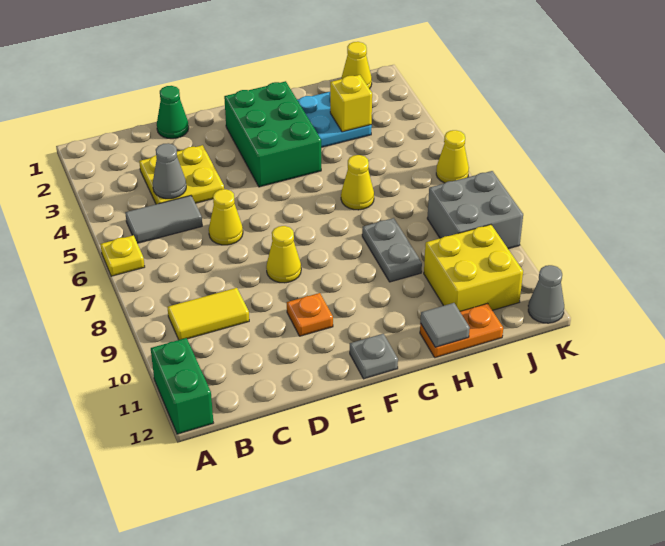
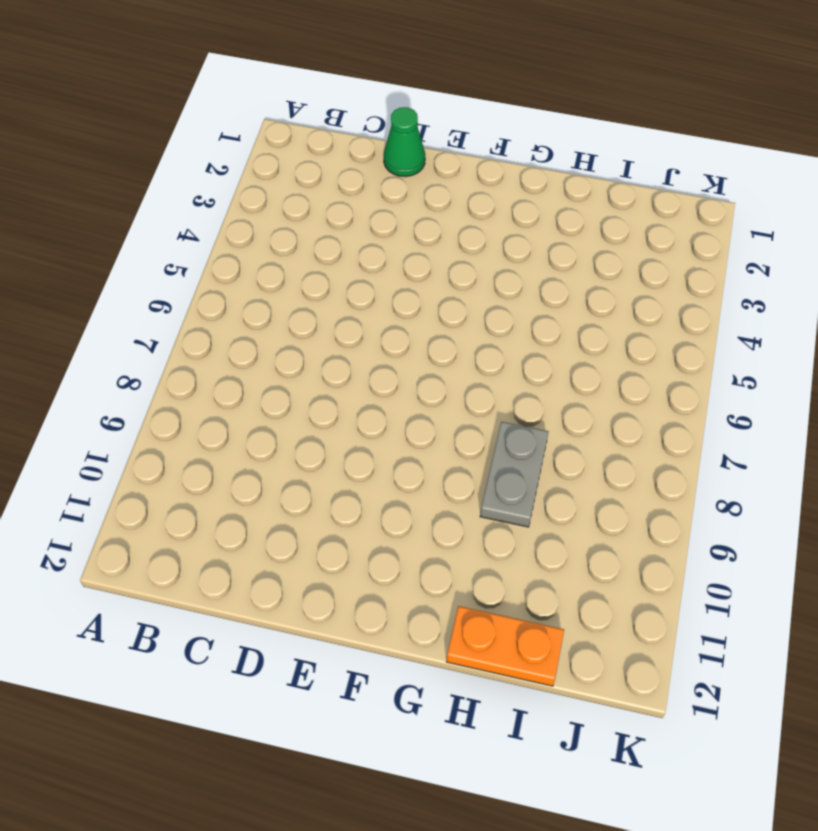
none -> yellow 1x1 plate [101,235,145,276]
none -> green 1x2 brick [151,338,213,434]
none -> grey 1x2 tile [125,196,202,243]

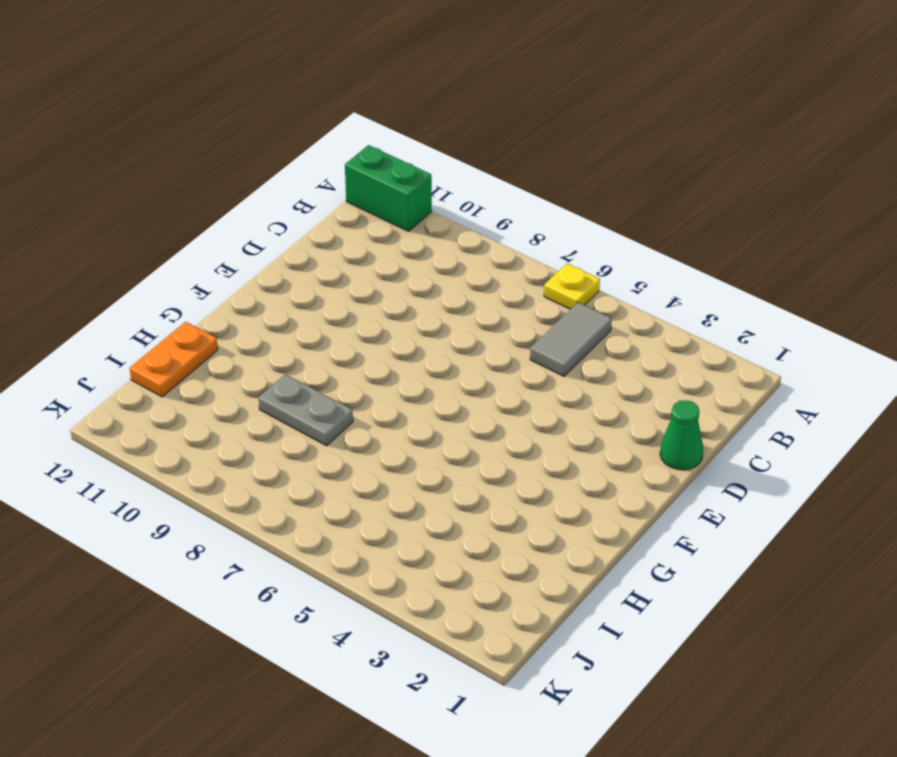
none -> yellow 1x2 tile [167,288,249,340]
none -> yellow 2x2 plate [139,145,224,204]
none -> yellow 1x1 cone [209,189,243,245]

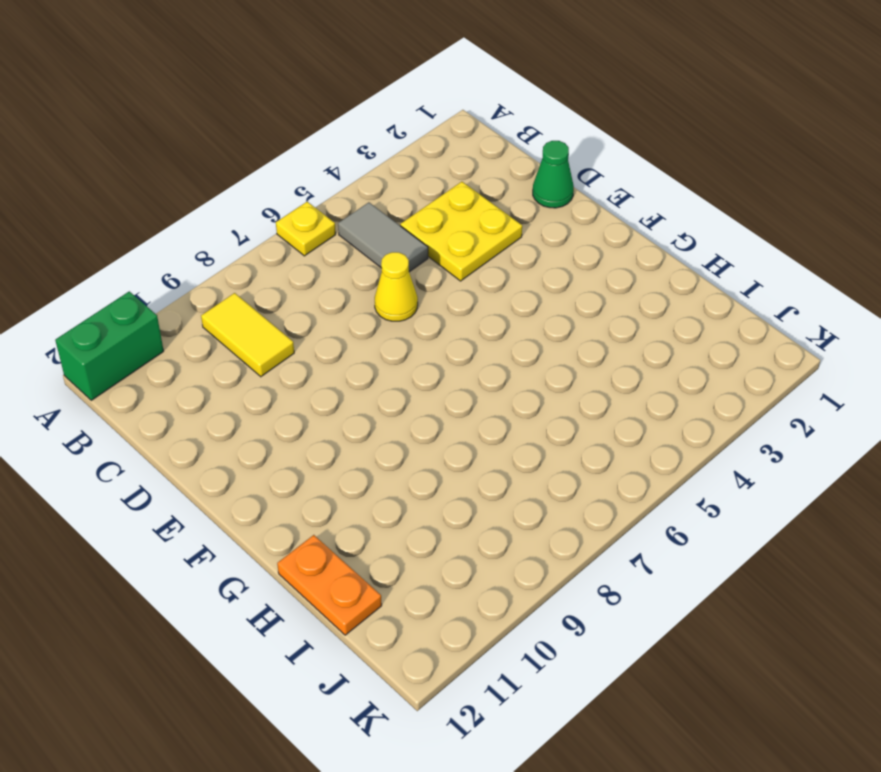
none -> yellow 1x1 cone [266,226,301,283]
none -> orange 1x1 plate [287,293,333,336]
none -> green 2x3 brick [224,81,321,187]

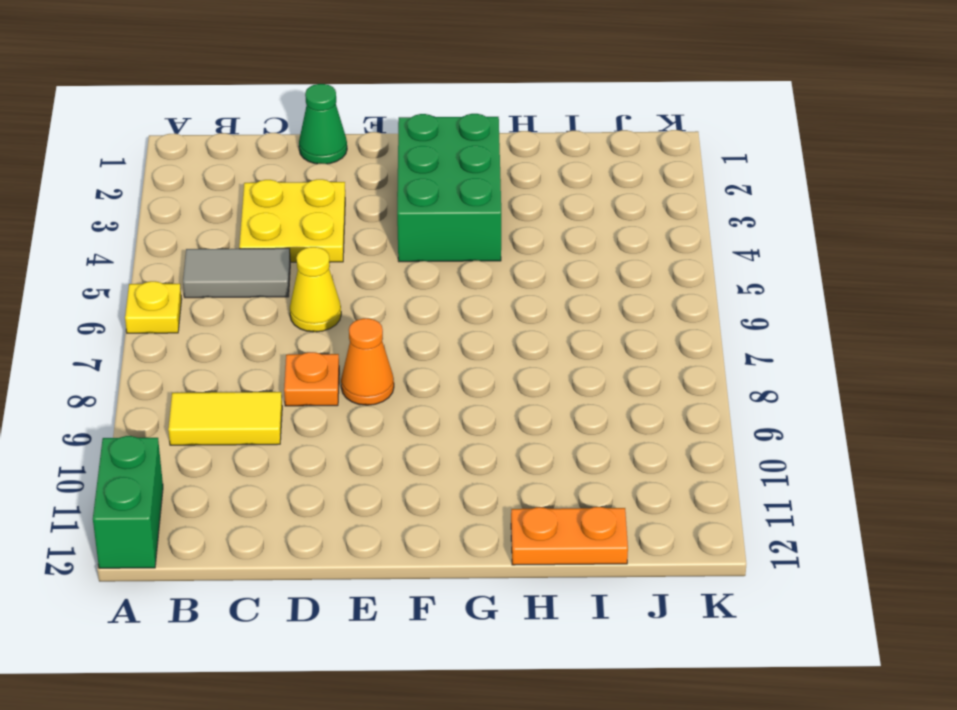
orange 1x1 plate [284,352,339,406] -> orange 1x1 plate moved to [287,293,333,336]
orange 1x1 cone [341,318,394,405] -> yellow 1x1 cone [266,226,301,283]
none -> grey 1x1 plate [350,334,398,379]
none -> cyan 2x2 plate [297,92,372,147]
none -> yellow 1x1 cone [341,155,374,210]

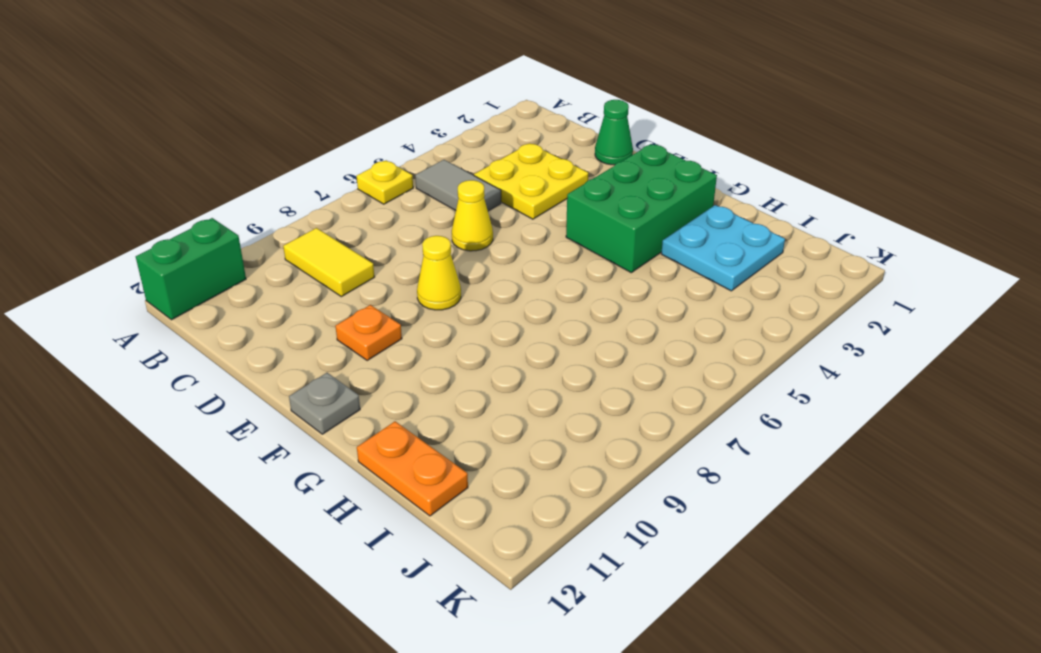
none -> yellow 1x1 cone [341,155,374,210]
none -> grey 1x2 plate [362,218,422,282]
none -> yellow 2x2 brick [424,225,523,311]

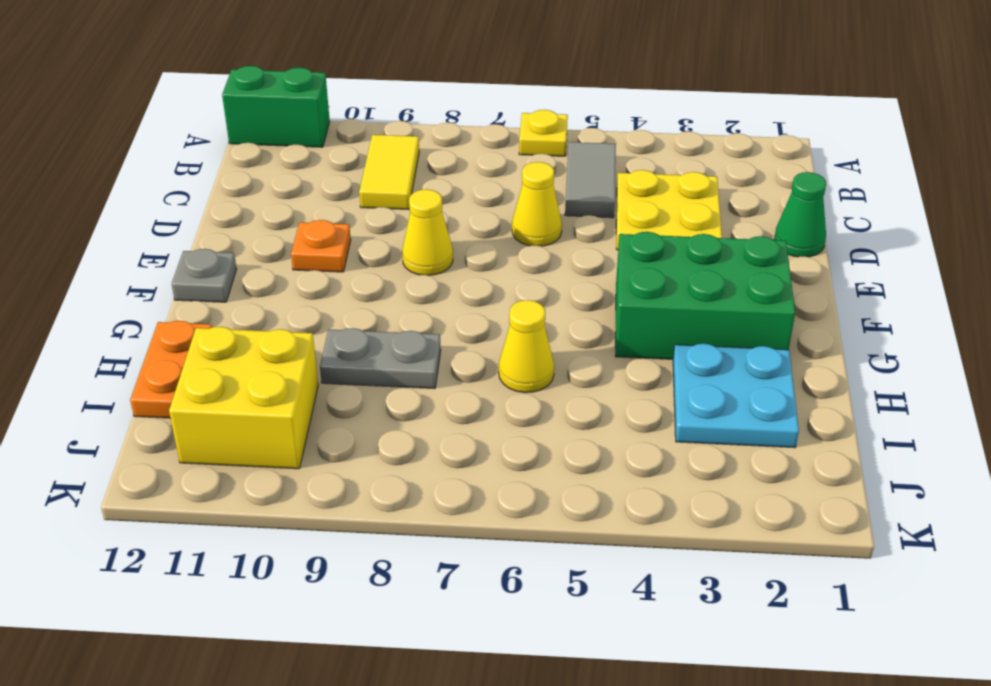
none -> yellow 1x1 cone [341,42,372,89]
none -> grey 2x2 brick [427,171,523,249]
none -> yellow 1x1 cone [436,130,469,183]

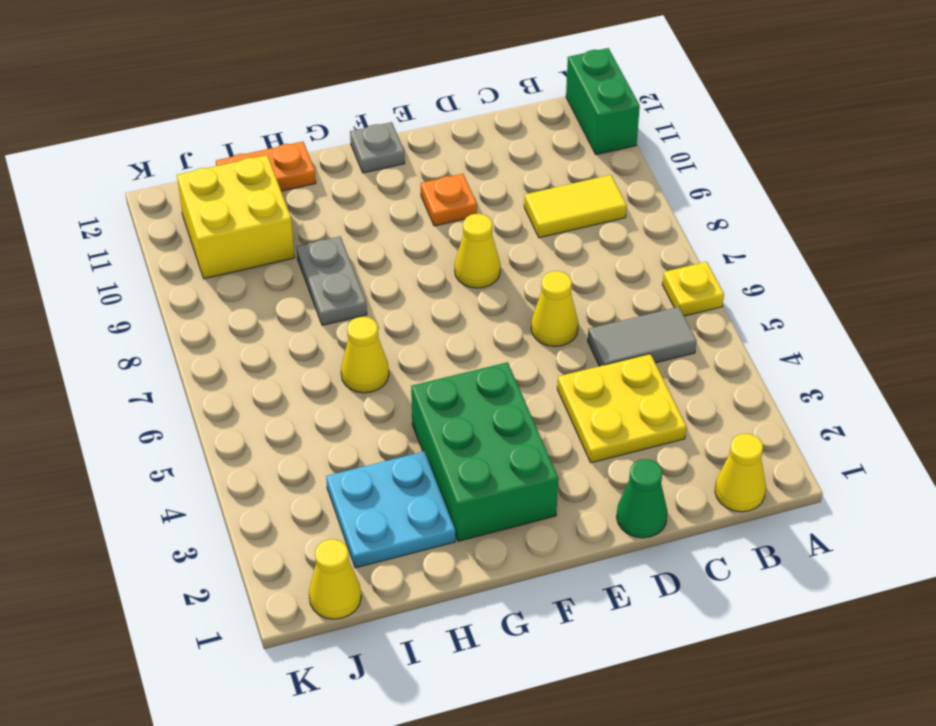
yellow 1x1 cone [715,434,766,512] -> yellow 1x1 cone moved to [436,130,469,183]
none -> grey 2x2 brick [427,171,523,249]
none -> grey 1x1 cone [528,265,564,323]
none -> grey 1x1 cone [153,143,186,199]

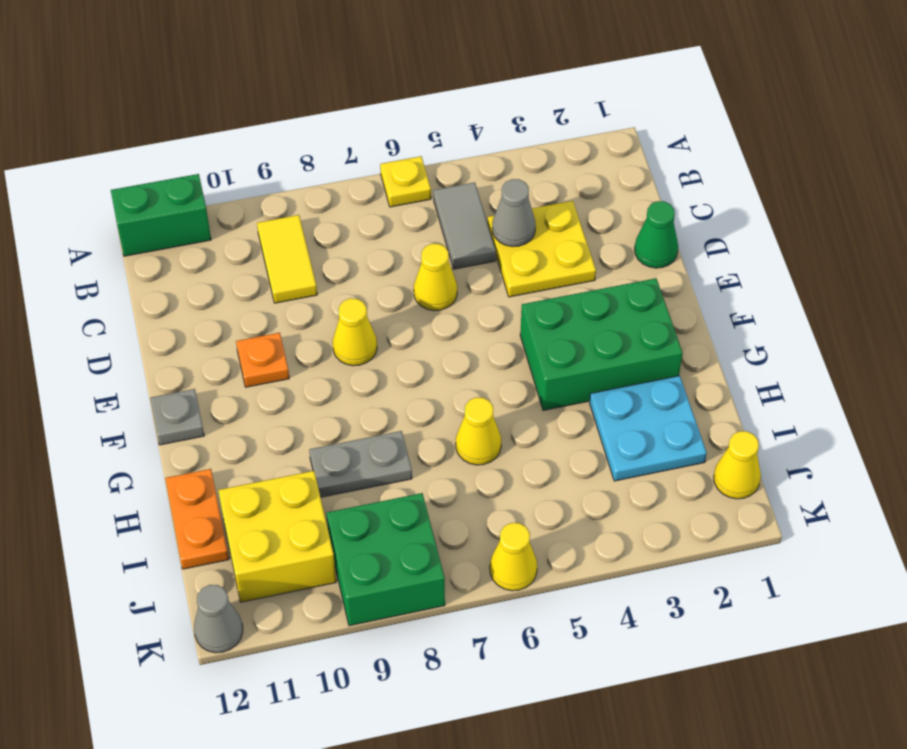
green 2x2 brick [327,493,445,626] -> grey 2x2 brick [427,171,523,249]
none -> grey 1x1 tile [420,303,470,347]
none -> yellow 1x1 brick [330,75,372,132]

